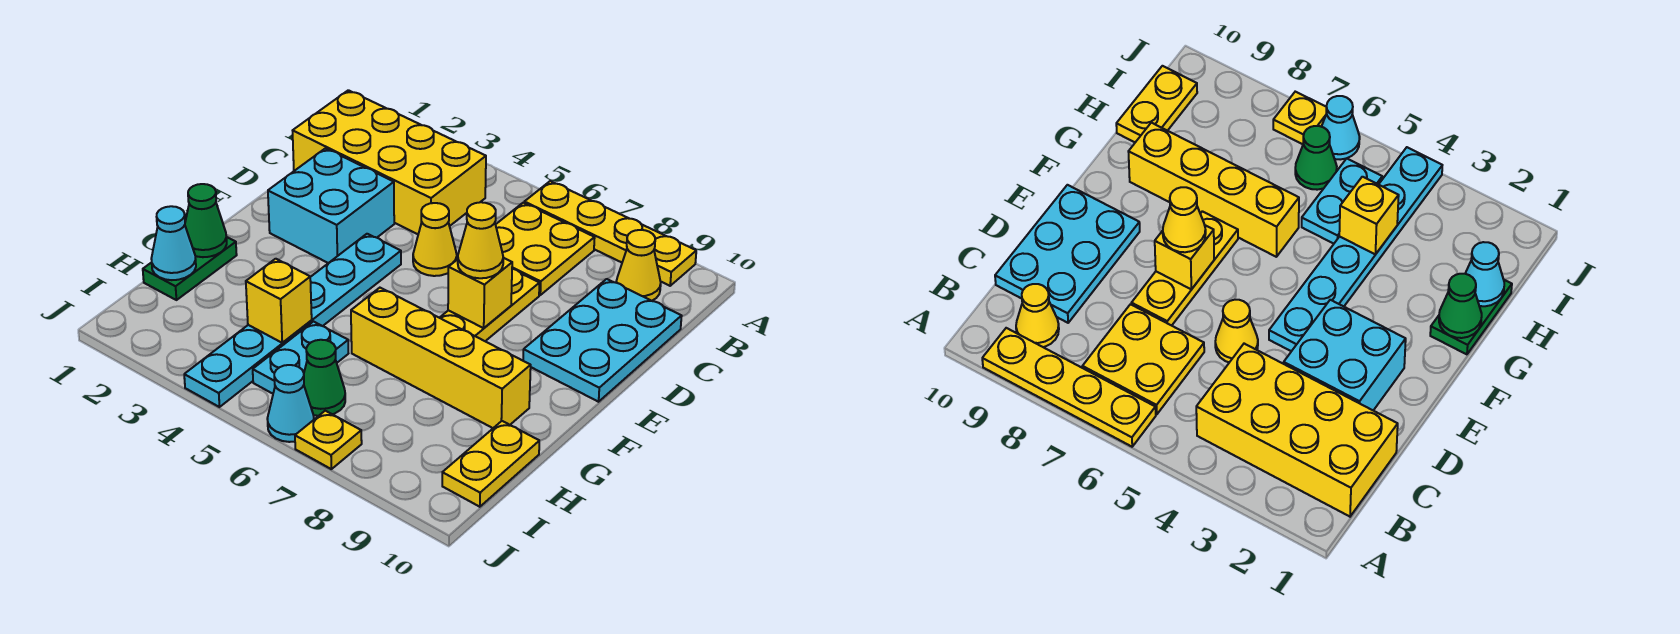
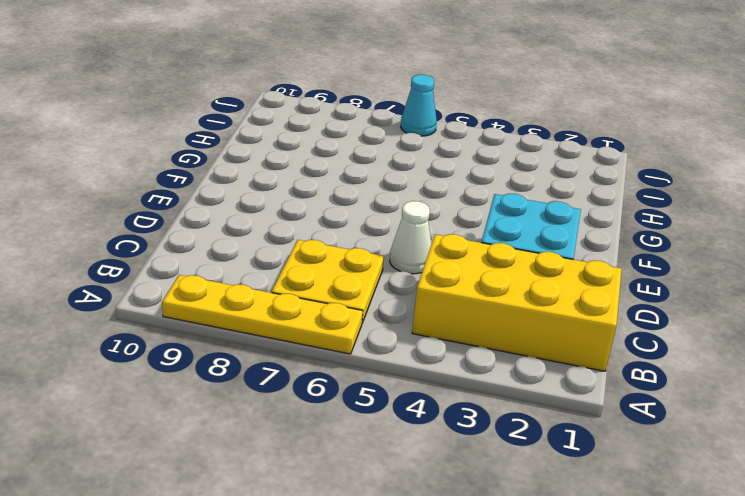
white 1x1 cone [390,201,431,274] -> yellow 1x1 cone [413,203,457,276]
none -> yellow 1x1 cone [616,230,661,301]
none -> cyan 2x3 plate [523,279,682,402]
none -> yellow 1x3 plate [440,269,539,341]

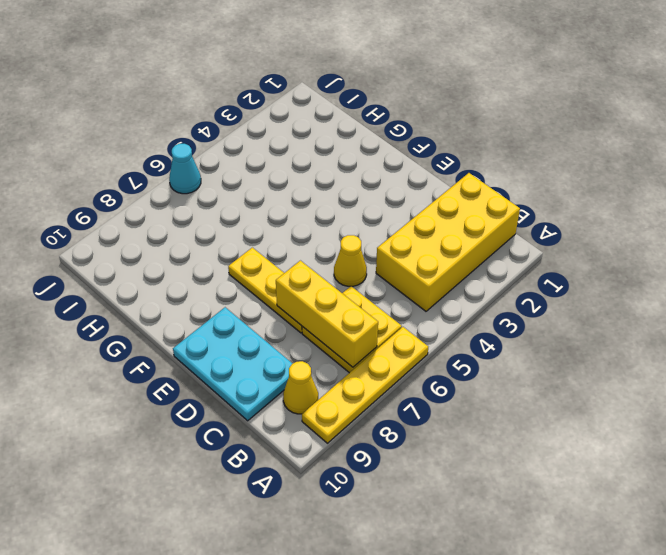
yellow 1x3 brick [276,261,378,367] -> none
none -> cyan 2x2 brick [268,148,394,263]
none -> cyan 1x6 plate [184,234,401,407]
none -> green 1x2 plate [143,237,237,300]

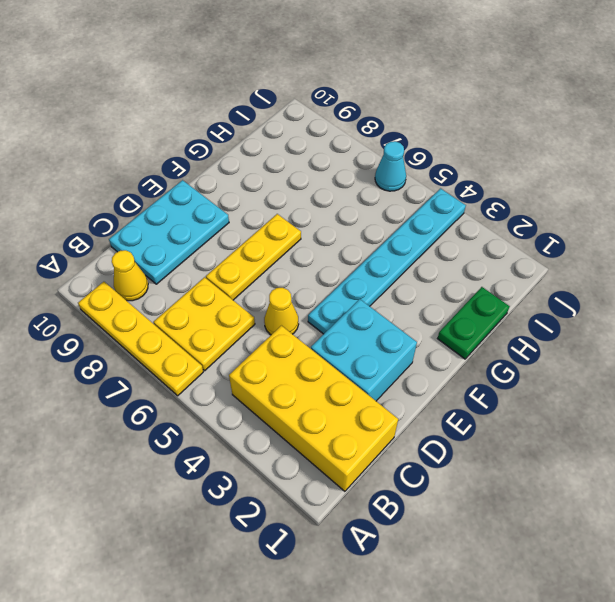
none -> yellow 1x4 brick [351,288,531,428]
none -> cyan 1x2 plate [253,322,348,394]
none -> yellow 1x2 plate [442,421,539,507]

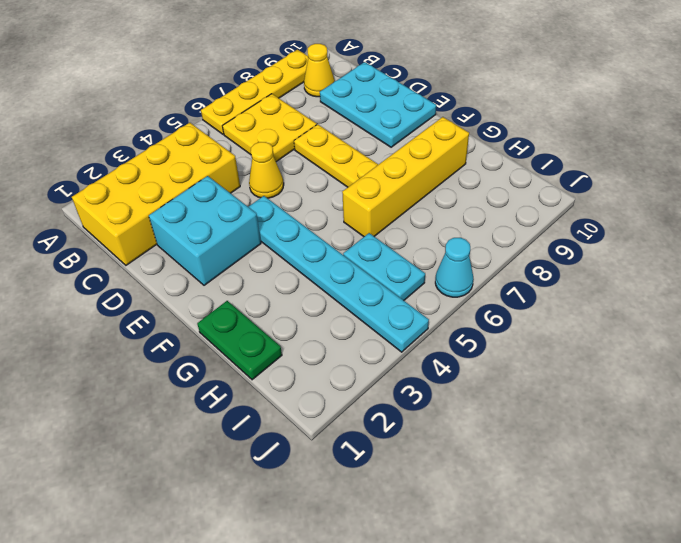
none -> yellow 1x2 plate [442,421,539,507]
none -> green 1x1 cone [304,340,345,416]
none -> yellow 1x1 plate [295,411,362,469]

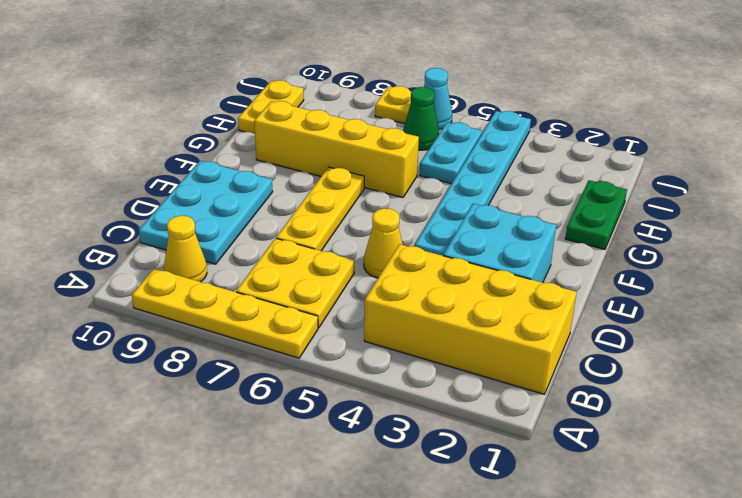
none -> yellow 1x1 brick [448,258,512,328]
none -> green 1x1 cone [185,184,227,257]
none -> cyan 1x1 cone [151,206,196,280]

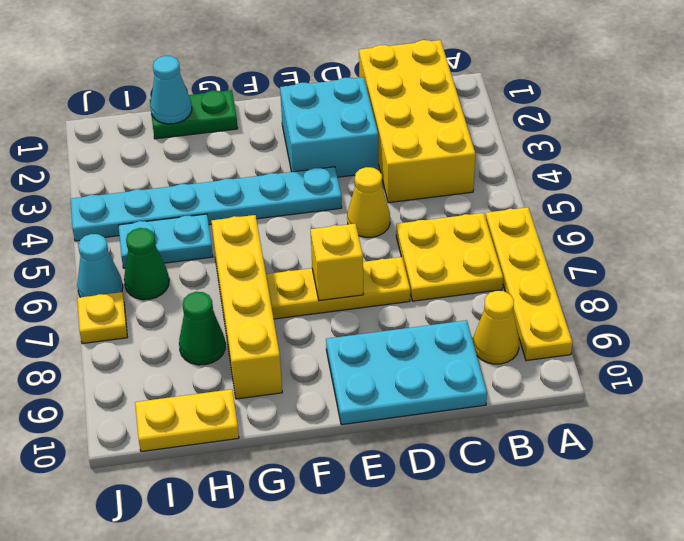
green 1x1 cone [179,292,225,365] -> green 1x1 cone moved to [185,184,227,257]
none -> yellow 1x1 brick [246,259,312,343]
none -> yellow 1x1 cone [458,202,503,278]

